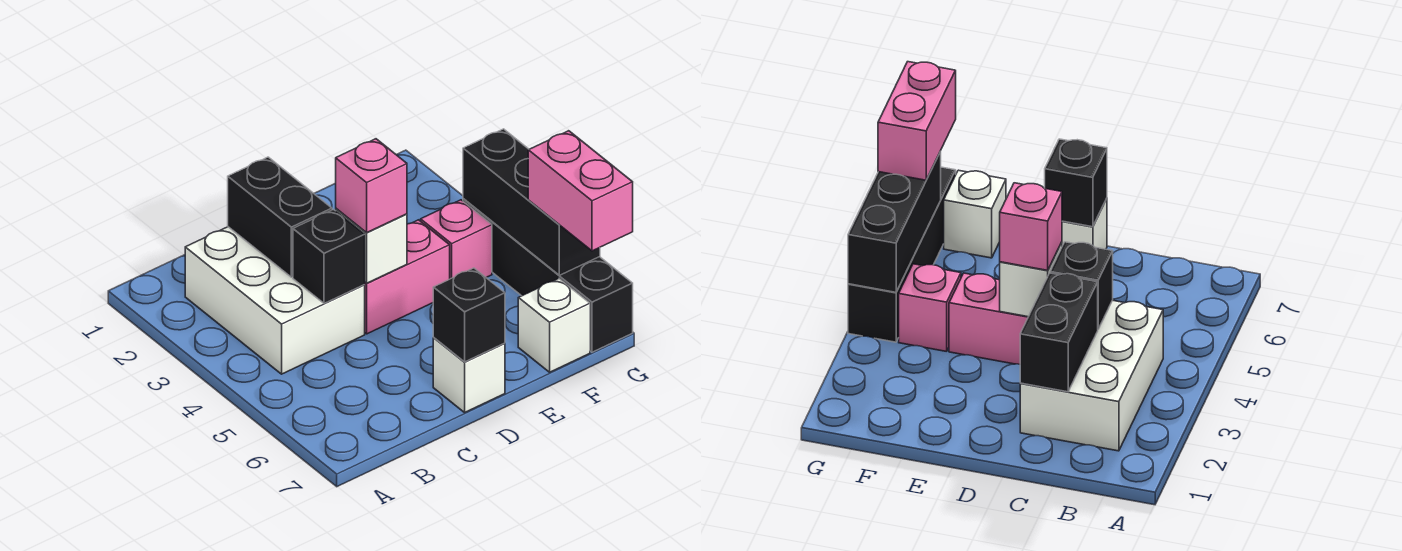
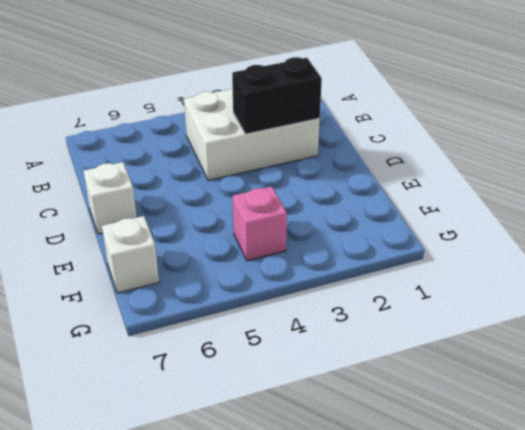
none -> pink 1x2 brick [365,220,450,334]
none -> black 1x4 brick [463,199,633,352]
none -> black 1x1 brick [293,210,365,303]

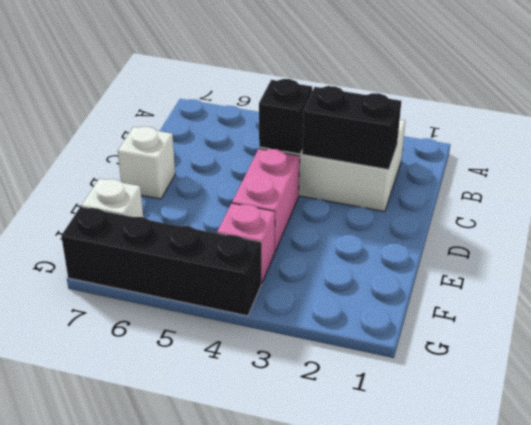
none -> white 1x1 brick [336,209,407,283]
none -> black 1x1 brick [433,268,505,362]
none -> black 1x3 brick [463,129,600,275]

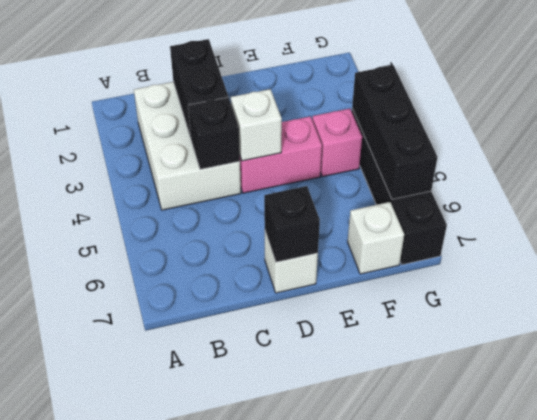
none -> pink 1x1 brick [336,139,407,232]
none -> pink 1x2 brick [528,131,633,251]

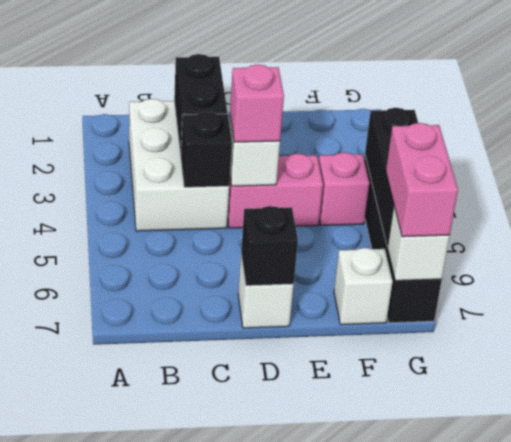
white 1x1 brick [387,207,450,281] -> none

